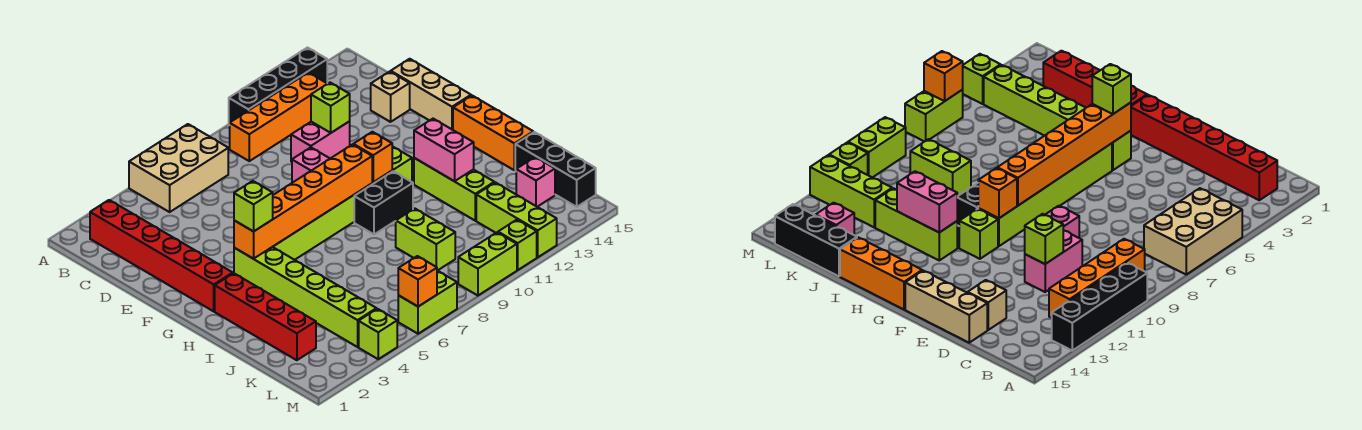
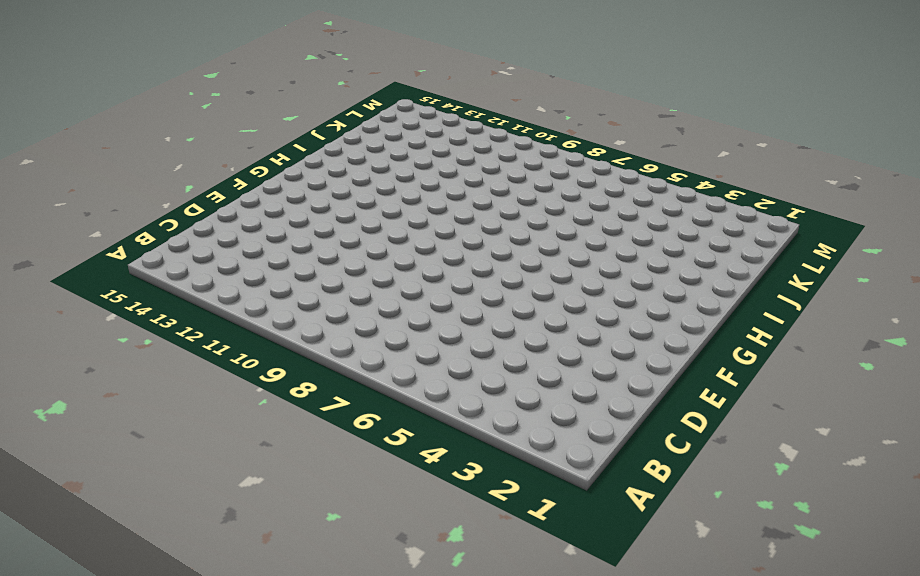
none -> tan 2x3 brick [129,124,228,212]
none -> black 1x4 brick [229,48,327,125]
none -> red 1x6 brick [90,200,233,311]

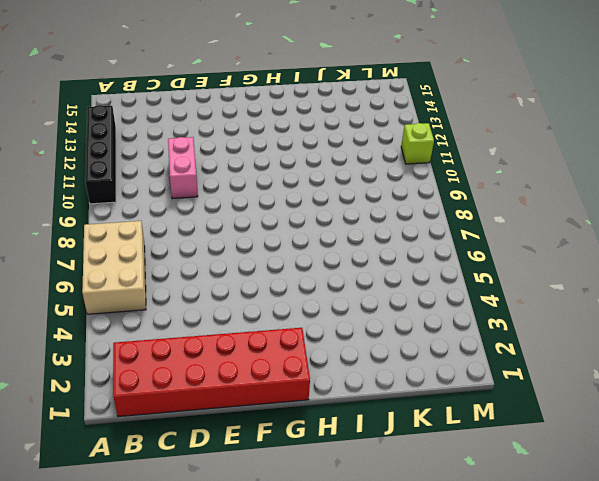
red 2x6 brick [113,328,310,417] -> red 1x6 brick [90,200,233,311]
none -> orange 1x4 brick [230,73,327,161]
none -> tan 1x1 brick [371,72,410,122]
none -> tan 1x3 brick [391,59,471,130]

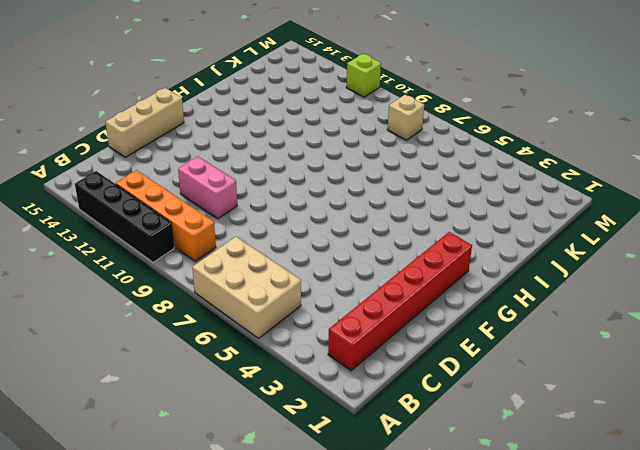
tan 1x1 brick [387,95,424,140] -> tan 1x1 brick moved to [371,72,410,122]
none -> pink 1x1 brick [292,148,330,183]
none -> lime 1x6 brick [234,247,376,347]
none -> lime 1x6 brick [273,171,392,260]

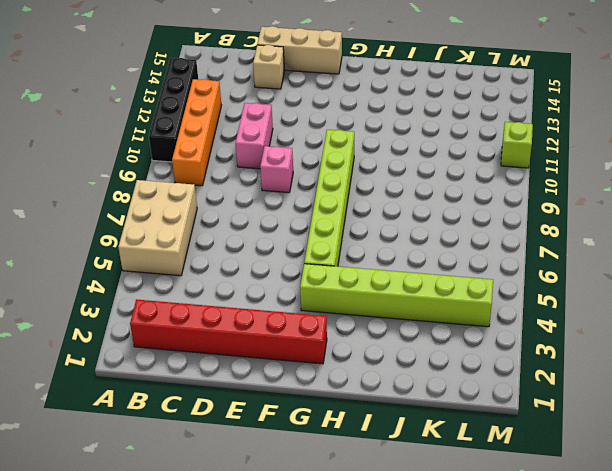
none -> lime 1x1 brick [392,146,412,182]
none -> orange 1x3 brick [453,96,533,170]
none -> red 1x4 brick [215,273,316,360]

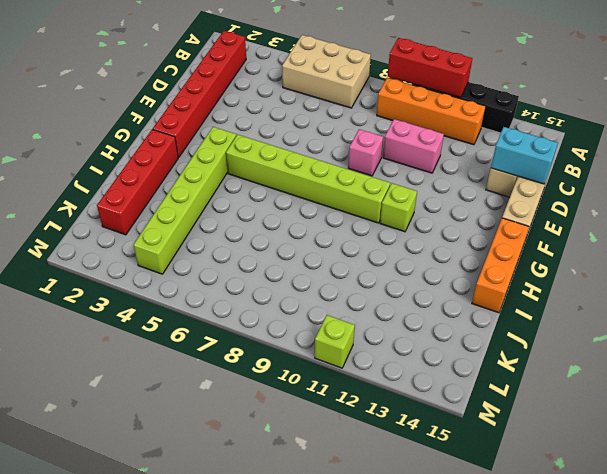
red 1x3 brick [388,38,472,98] -> none
cyan 1x2 brick [491,127,558,184] -> none
none -> black 1x2 brick [354,171,413,234]
none -> lime 1x3 brick [414,158,494,221]
none -> lime 1x2 brick [396,209,455,271]

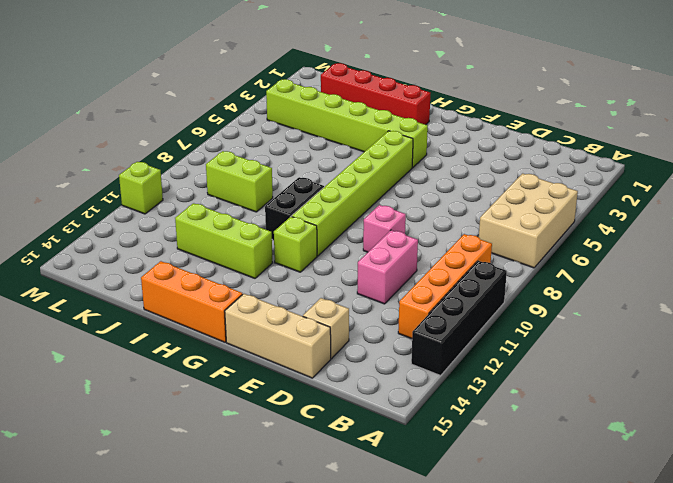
none -> red 1x6 brick [90,200,233,311]
none -> black 1x3 brick [515,132,596,207]
none -> lime 1x3 brick [476,182,557,257]

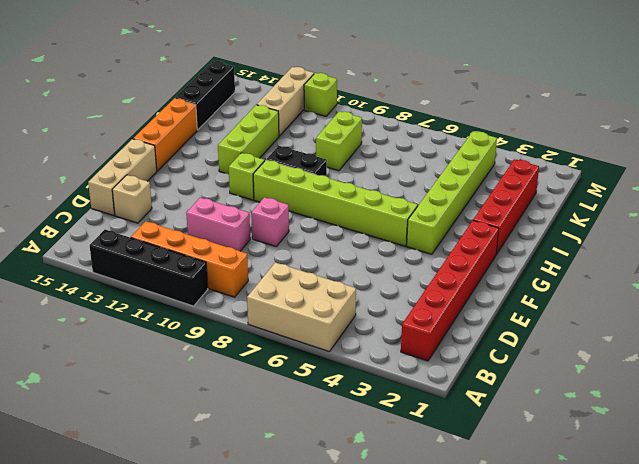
tan 1x3 brick [257,67,314,136] -> lime 1x3 brick [476,182,557,257]
none -> pink 1x1 brick [516,157,555,207]
none -> lime 1x1 brick [359,309,397,359]
none -> lime 1x2 brick [398,271,457,334]

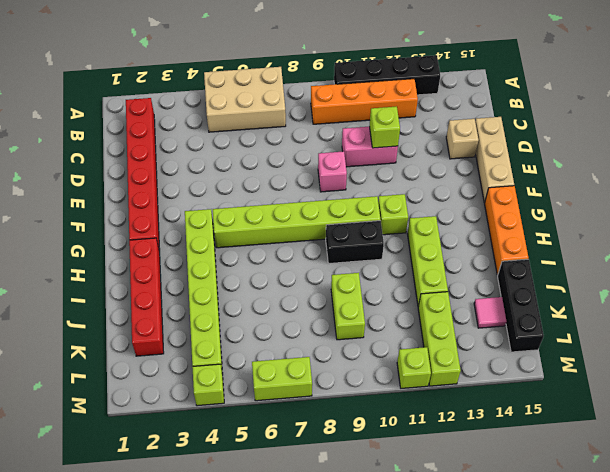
pink 1x1 tile [474,297,507,328] -> pink 1x1 brick [516,157,555,207]
none -> lime 1x2 brick [458,233,517,296]
none -> orange 1x6 brick [234,145,372,259]
none -> orange 1x1 brick [353,132,392,182]

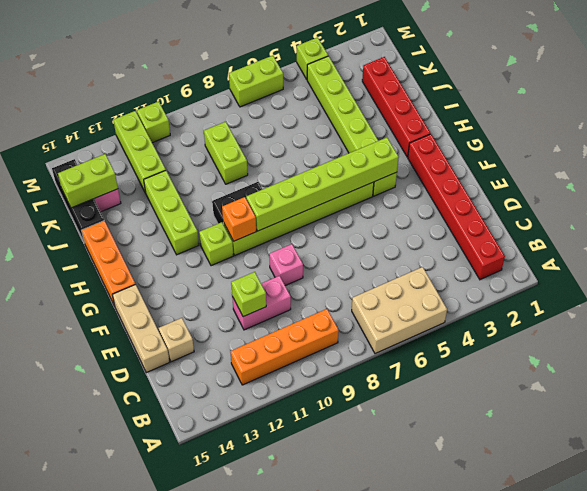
lime 1x6 brick [246,137,399,231] -> orange 1x6 brick [234,145,372,259]
lime 1x2 brick [58,154,118,208] -> lime 1x2 brick moved to [458,233,517,296]
none -> black 1x4 brick [229,48,327,125]
none -> pink 1x2 brick [414,119,474,181]
none -> orange 1x1 brick [398,256,437,307]

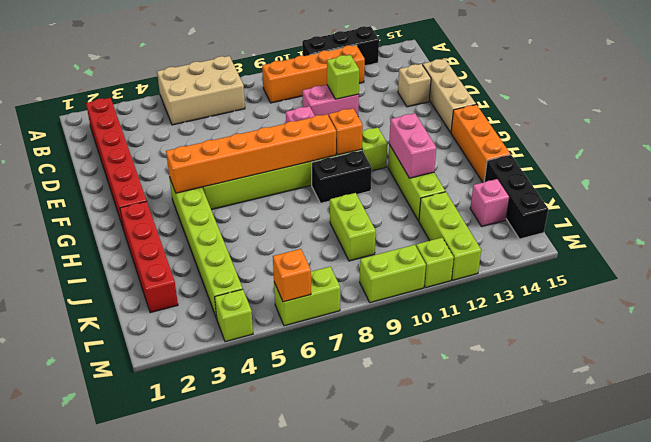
black 1x3 brick [302,26,379,66] -> black 1x4 brick [229,48,327,125]
none -> lime 1x1 brick [234,181,273,231]

